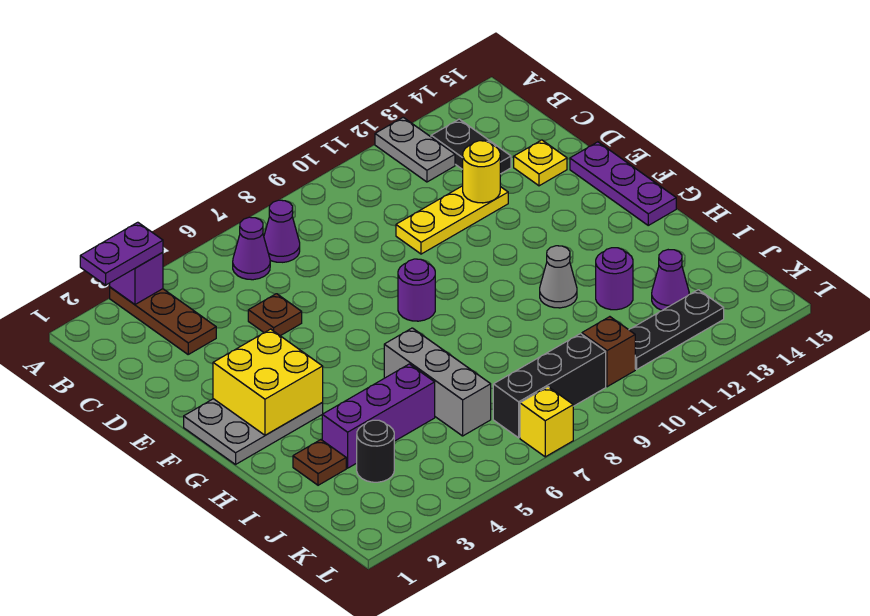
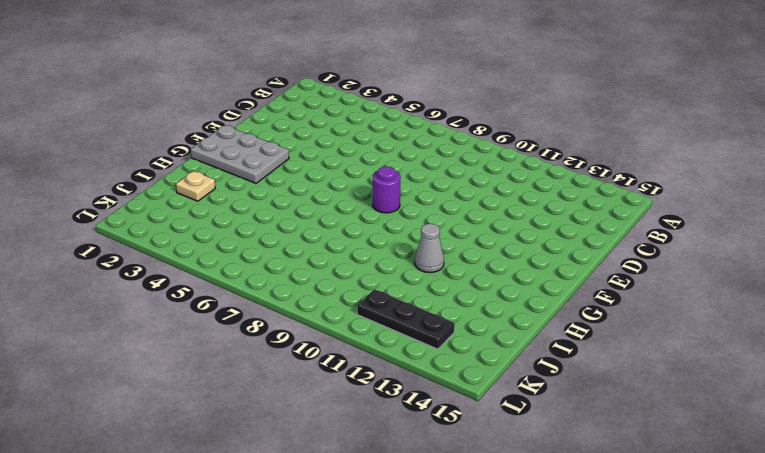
tan 1x1 plate [176,171,215,201] -> brown 1x1 plate [293,440,346,485]
none -> brown 1x3 plate [110,287,216,354]
none -> grey 1x2 plate [375,117,455,182]
none -> purple 1x1 cone [233,217,270,280]

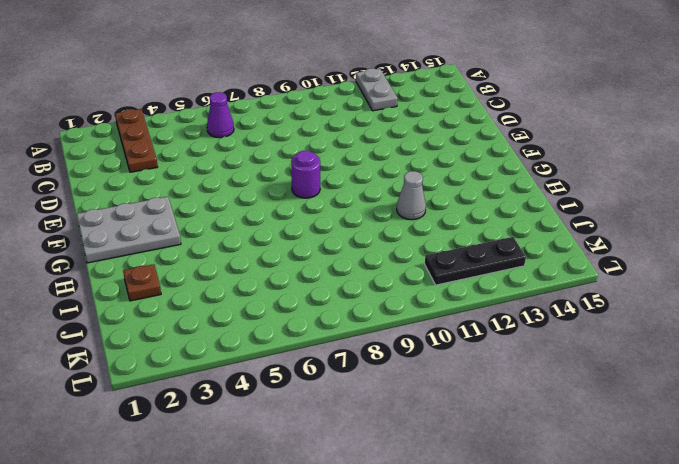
none -> purple 1x1 cone [264,200,300,262]
none -> black 1x2 plate [431,119,511,174]
none -> brown 1x1 plate [248,294,302,336]

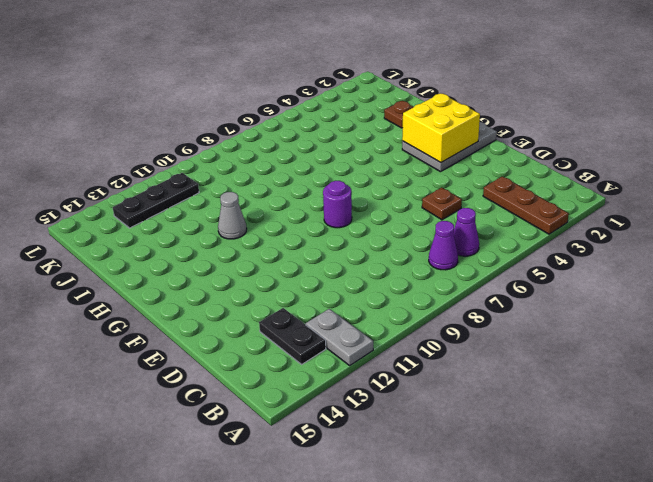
none -> yellow 1x3 plate [396,186,508,254]
none -> yellow 1x1 plate [514,140,567,186]
none -> purple 1x3 plate [570,142,676,225]

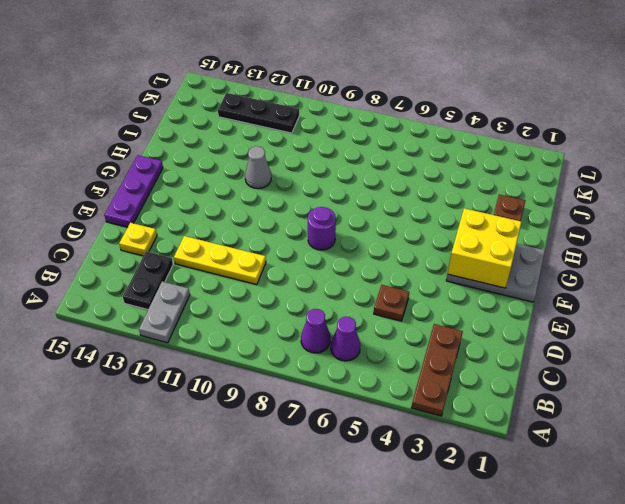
none -> grey 1x3 brick [384,328,491,436]
none -> purple 1x3 brick [322,364,435,468]
none -> purple 1x1 round brick [596,248,633,310]

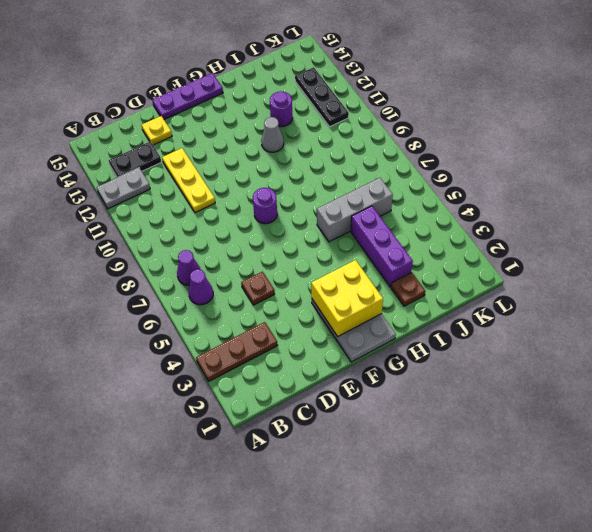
none -> black 1x1 round brick [357,420,394,482]
none -> purple 1x1 cone [652,250,689,310]
none -> black 1x3 brick [493,334,606,438]

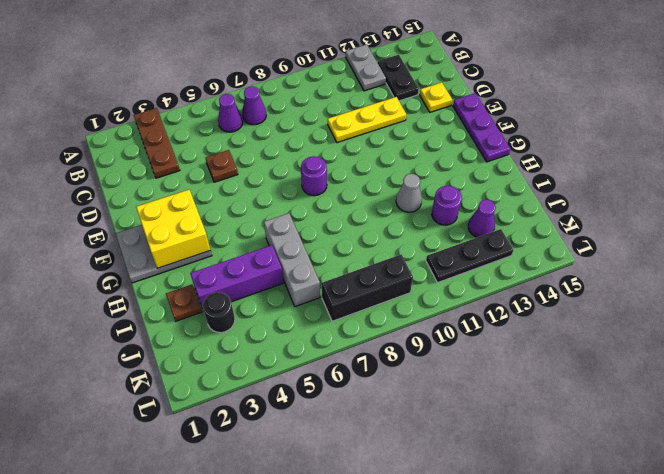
none -> brown 1x1 brick [582,317,635,387]
none -> yellow 1x1 brick [520,387,573,457]
none -> purple 1x1 brick [110,253,163,304]

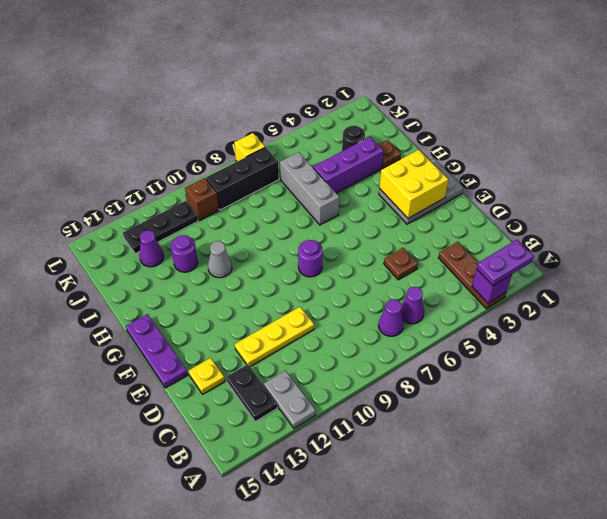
none -> yellow 1x1 round brick [463,141,500,203]

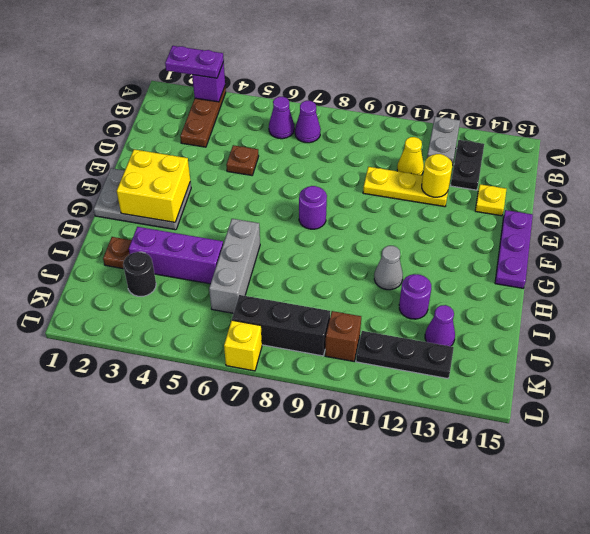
yellow 1x1 cone [397,137,424,175] -> none

